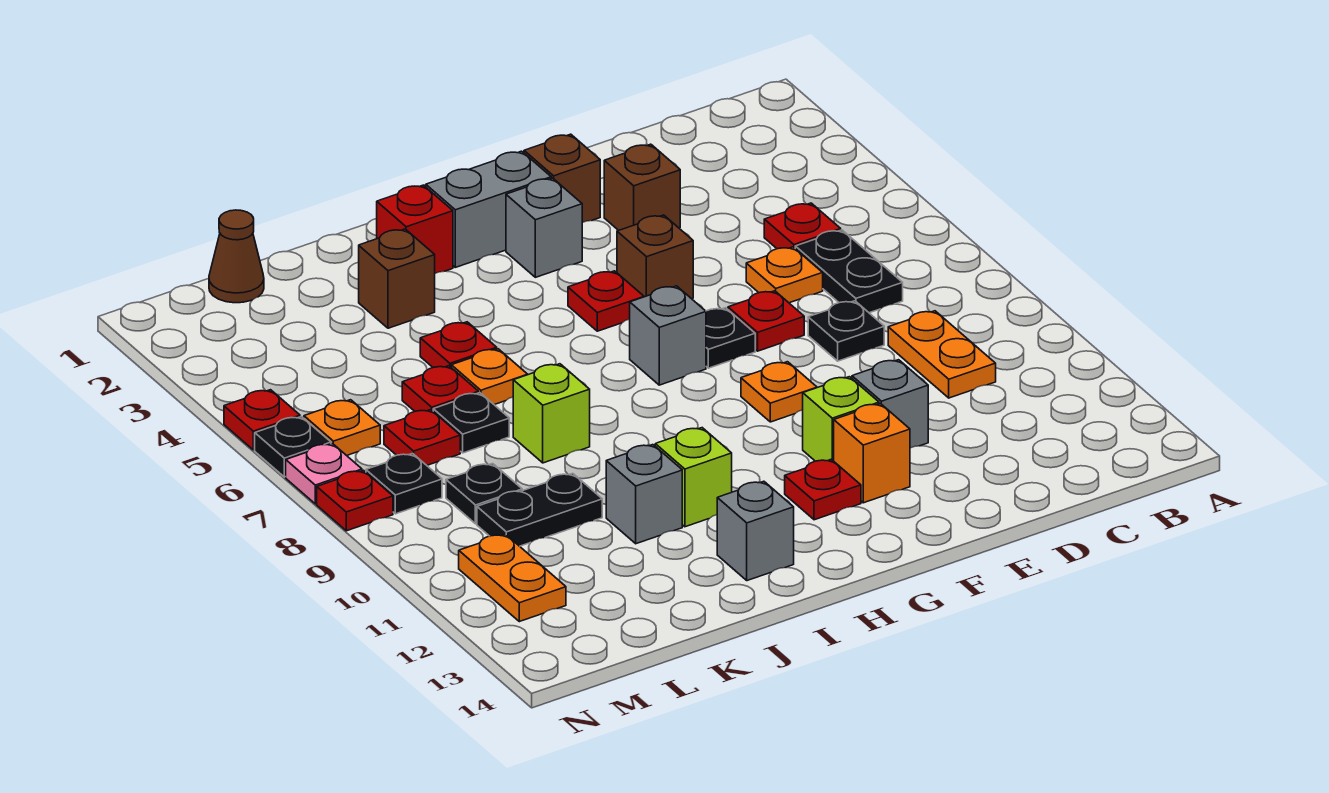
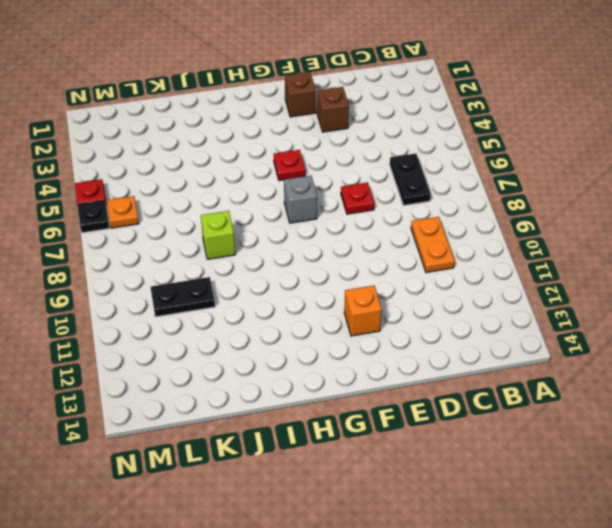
none -> red 1x1 plate [764,203,841,249]
none -> orange 1x1 plate [746,247,823,303]
none -> black 1x1 plate [808,301,884,361]
none -> grey 1x1 brick [852,360,928,448]

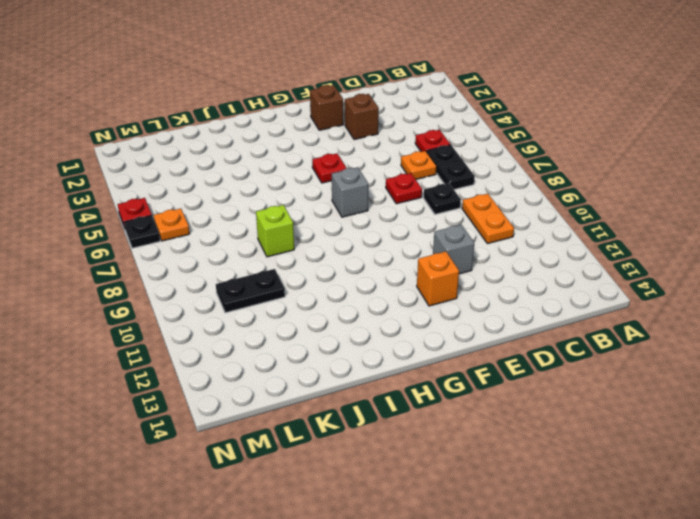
none -> brown 1x1 brick [617,215,693,299]
none -> black 1x1 plate [706,308,755,368]
none -> orange 1x1 plate [741,362,817,422]
none -> lime 1x1 brick [803,377,879,461]

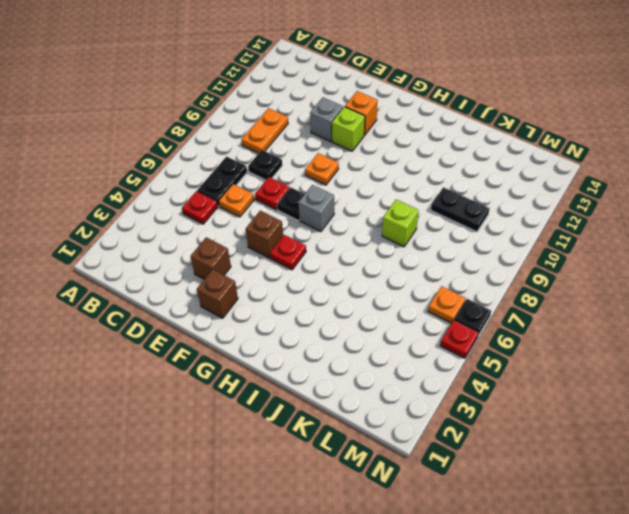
none -> grey 1x2 brick [426,151,551,267]
none -> grey 1x1 brick [506,178,582,277]
none -> red 1x1 plate [785,459,861,520]
none -> red 1x1 brick [377,185,453,273]

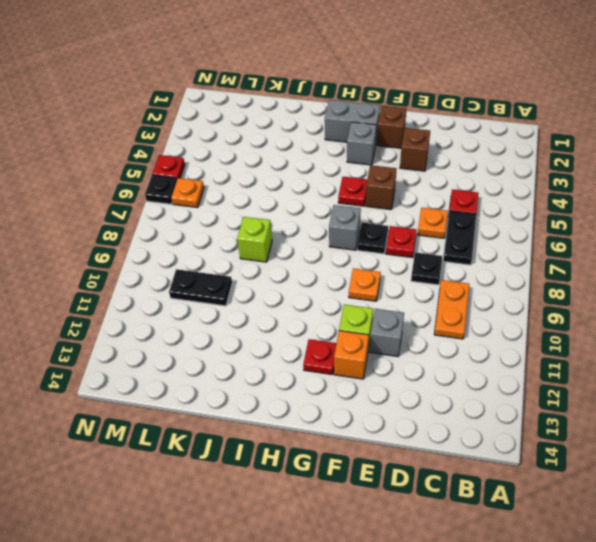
none -> red 1x1 brick [377,185,453,273]
none -> lime 1x1 brick [655,428,732,527]
none -> grey 1x1 brick [717,481,794,581]
none -> brown 1x1 brick [359,229,435,328]

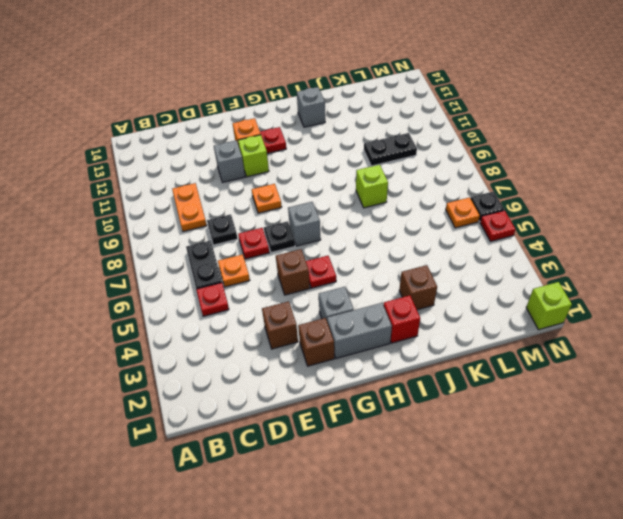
lime 1x1 brick [526,282,572,330] -> lime 1x1 brick moved to [655,428,732,527]
none -> red 1x1 plate [420,322,497,367]
none -> orange 1x1 plate [451,349,528,405]
none -> grey 1x1 brick [606,445,682,544]
none -> red 1x1 plate [402,366,479,411]

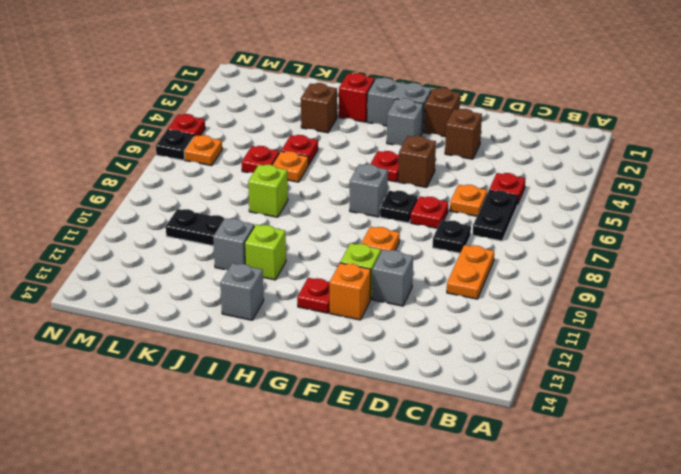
none -> black 1x1 plate [433,393,509,453]
none -> brown 1x1 cone [209,210,264,303]
none -> red 1x1 plate [384,410,460,465]
none -> black 1x1 plate [446,463,522,524]

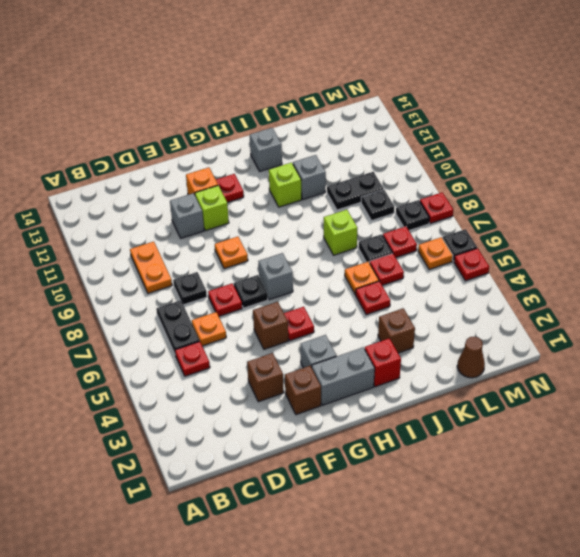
none -> orange 1x2 plate [459,534,566,622]
none -> pink 1x1 plate [286,444,362,504]

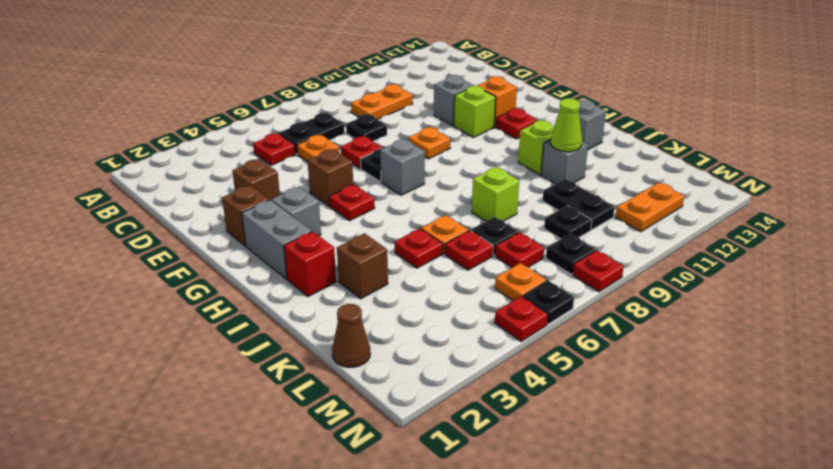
lime 1x1 cone [550,98,582,152] -> none
none -> pink 1x1 plate [286,444,362,504]

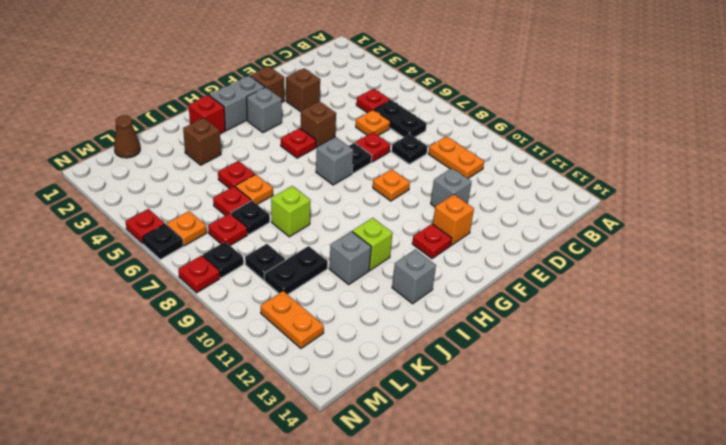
none -> lime 1x1 brick [803,377,879,461]
none -> pink 1x1 plate [286,444,362,504]

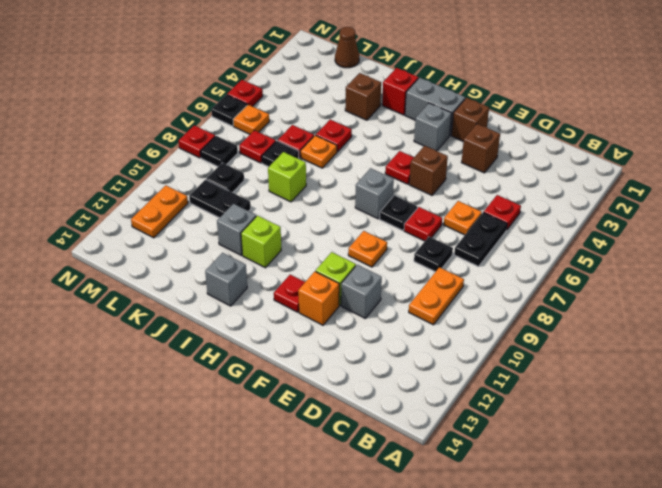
none -> pink 1x1 plate [286,444,362,504]

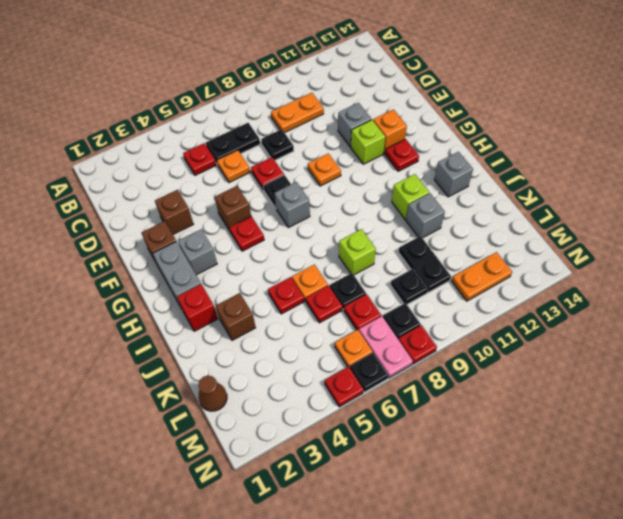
pink 1x2 plate [359,316,413,378] -> pink 1x1 plate [286,444,362,504]

